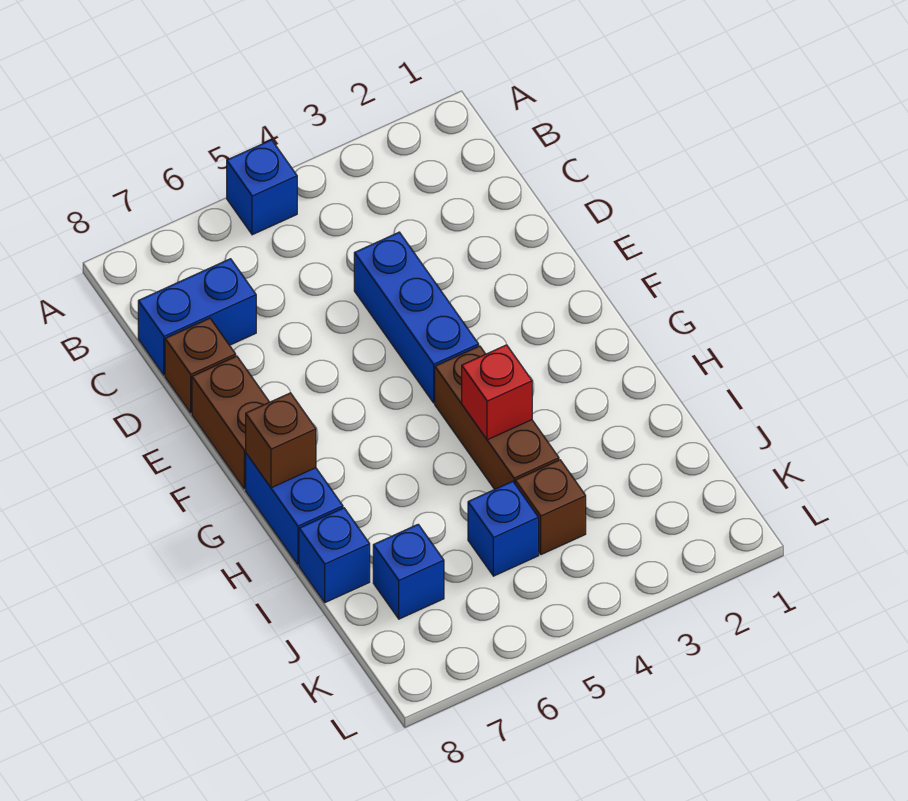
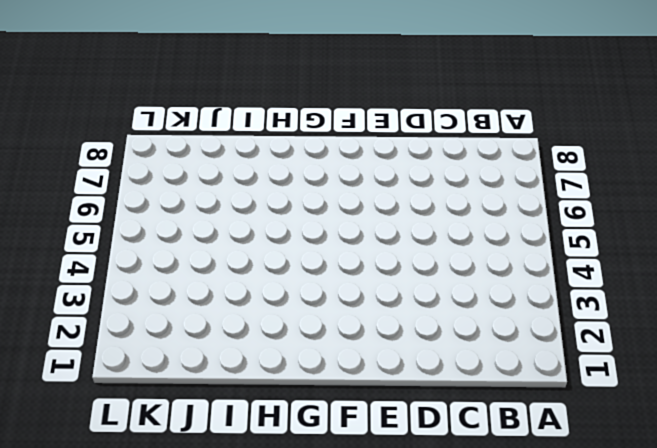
none -> blue 1x1 brick [227,140,297,235]
none -> blue 1x2 brick [138,259,256,375]
none -> blue 1x3 brick [354,232,479,403]

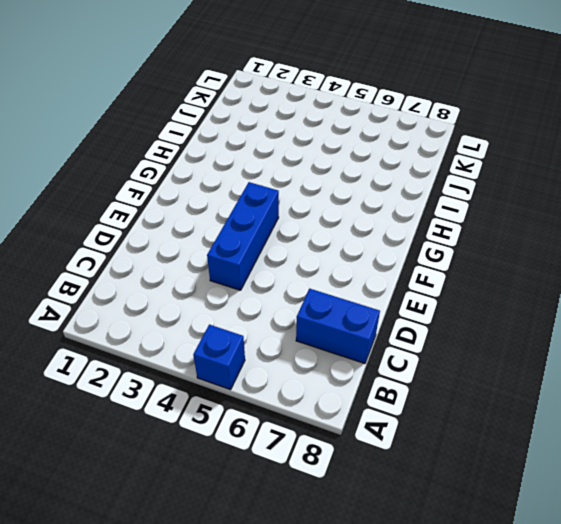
none -> brown 1x1 brick [165,318,236,413]
none -> brown 1x2 brick [192,356,269,489]
none -> brown 1x3 brick [435,346,559,489]

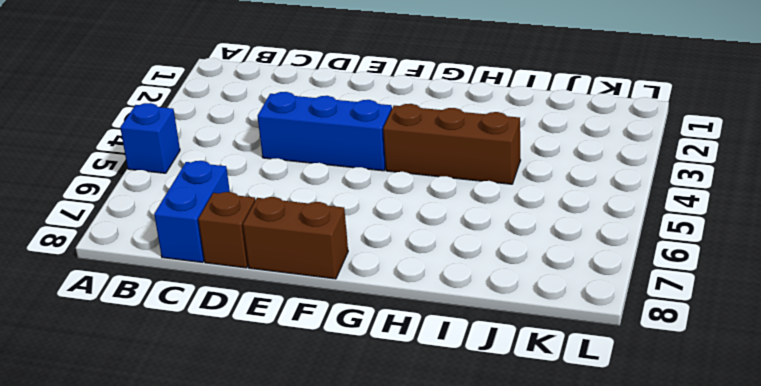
none -> blue 1x2 brick [246,453,343,565]
none -> blue 1x1 brick [299,508,370,603]
none -> brown 1x1 brick [515,460,586,555]

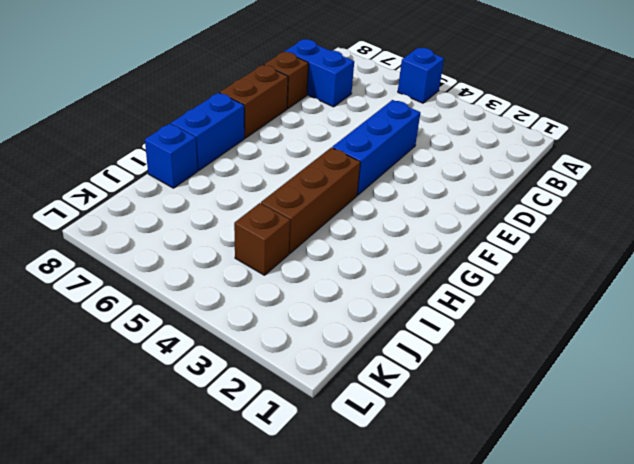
none -> blue 1x1 brick [468,481,539,576]
none -> blue 1x1 brick [373,525,444,619]
none -> brown 1x1 brick [246,393,316,488]

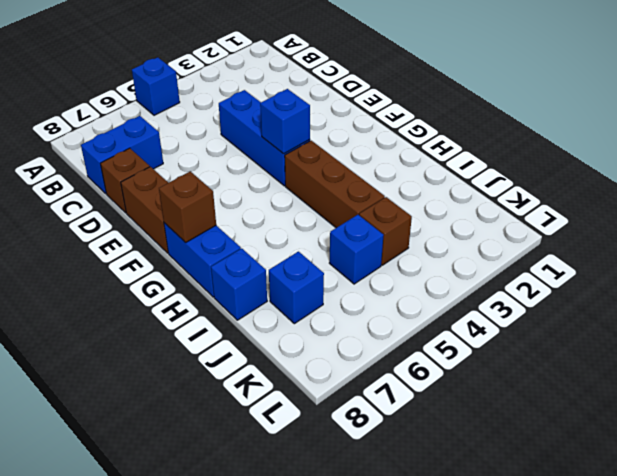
blue 1x1 brick [260,89,310,154] -> none
none -> red 1x1 brick [462,345,532,440]

